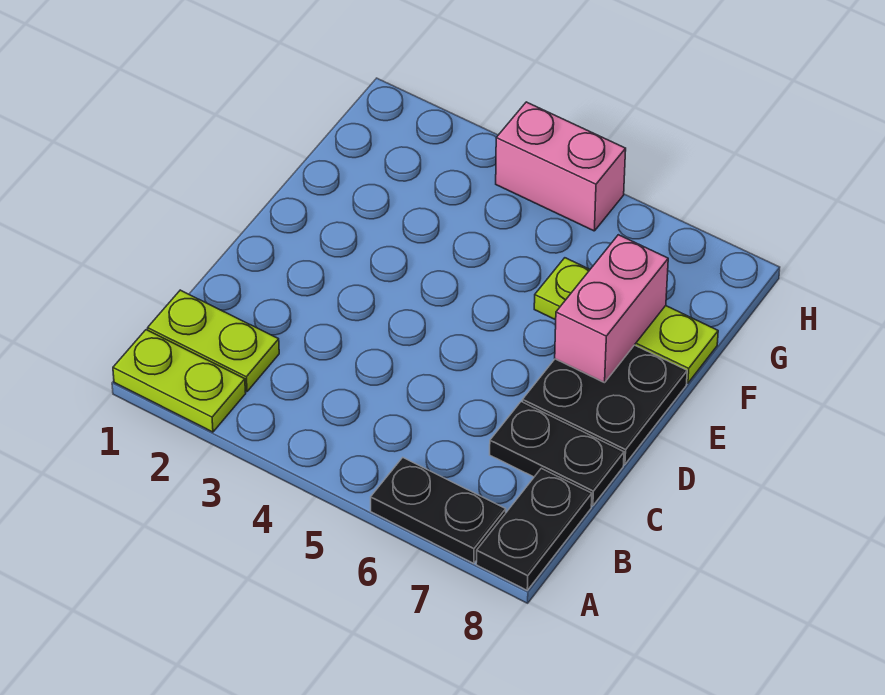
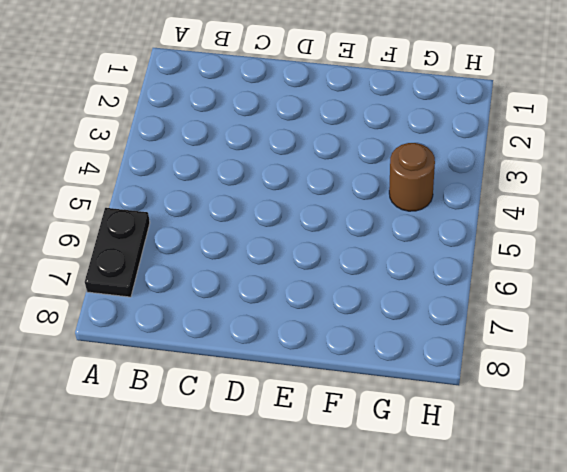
brown 1x1 round brick [389,143,435,211] -> none
none -> lime 1x2 plate [113,330,246,432]
none -> black 1x2 plate [476,468,592,590]

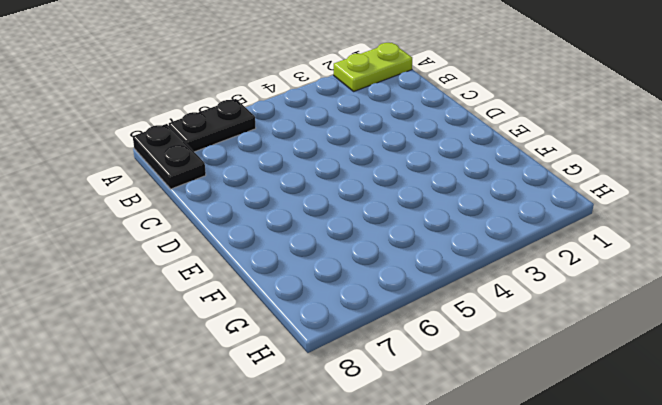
none -> lime 1x2 plate [148,290,279,391]
none -> black 1x2 plate [490,402,624,506]

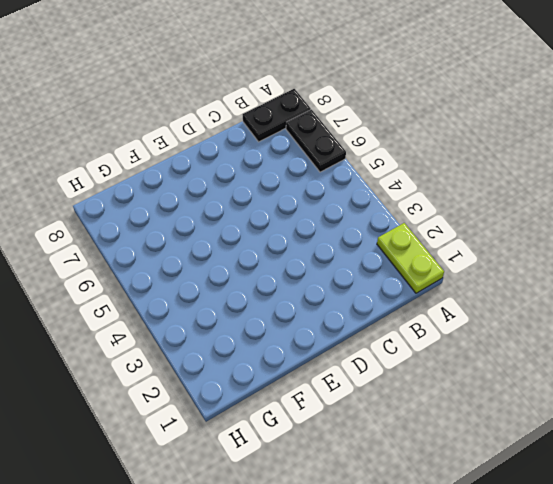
none -> lime 1x2 plate [148,290,279,391]
none -> black 1x2 plate [490,402,624,506]

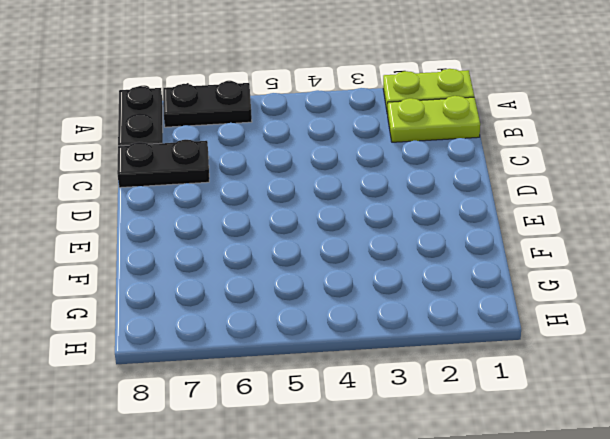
none -> black 2x2 plate [522,345,687,465]
none -> lime 1x3 plate [534,258,718,383]

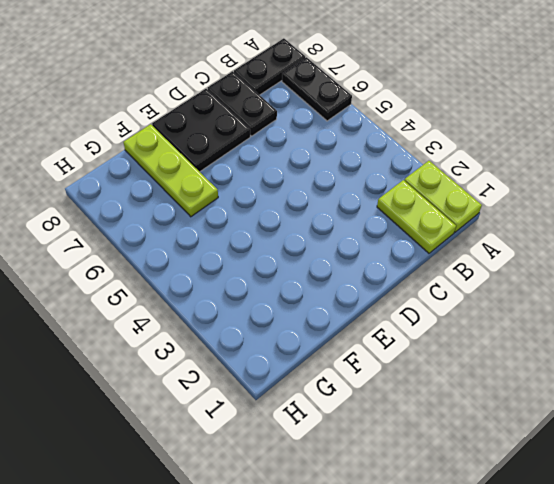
none -> pink 1x2 brick [496,102,626,231]
none -> pink 1x2 brick [555,235,668,383]

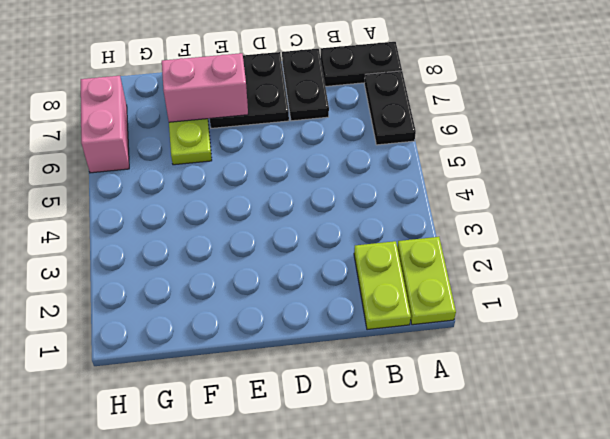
pink 1x2 brick [81,76,129,173] -> pink 1x2 brick moved to [496,102,626,231]

